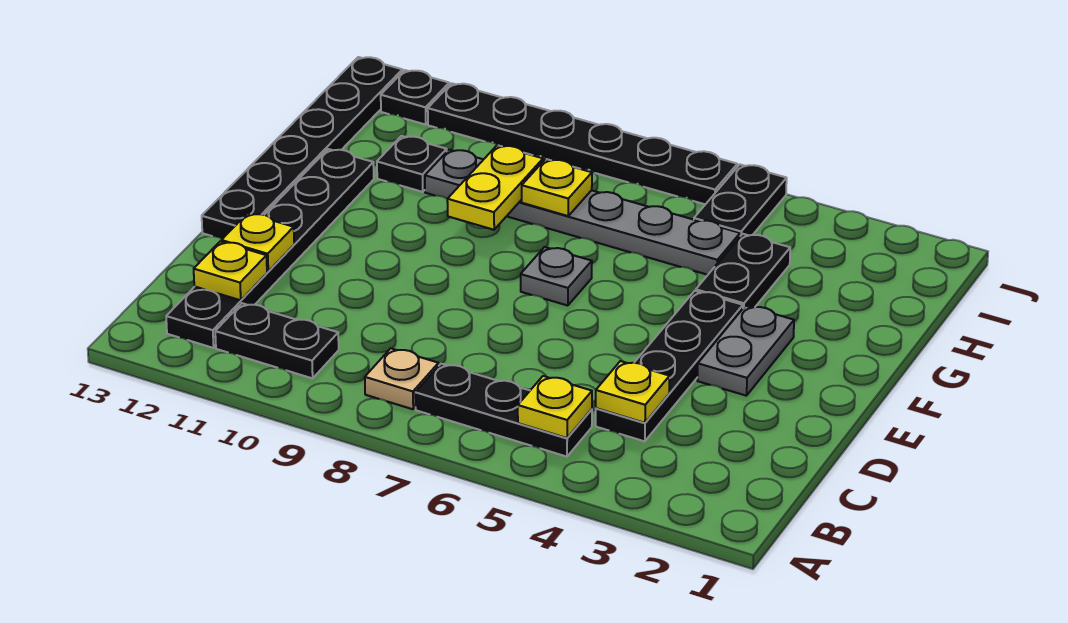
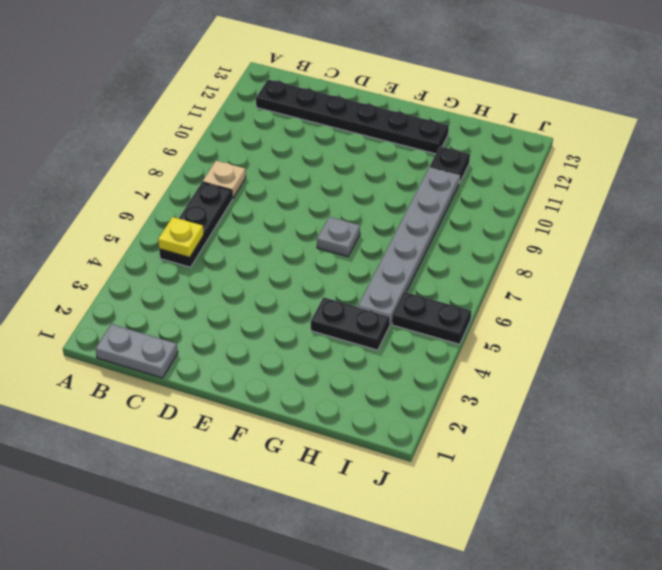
grey 1x2 plate [96,324,178,378] -> grey 1x2 plate moved to [697,306,794,396]
none -> black 1x2 plate [215,303,339,378]
none -> black 1x4 plate [596,291,743,441]
none -> black 1x6 plate [202,57,402,239]

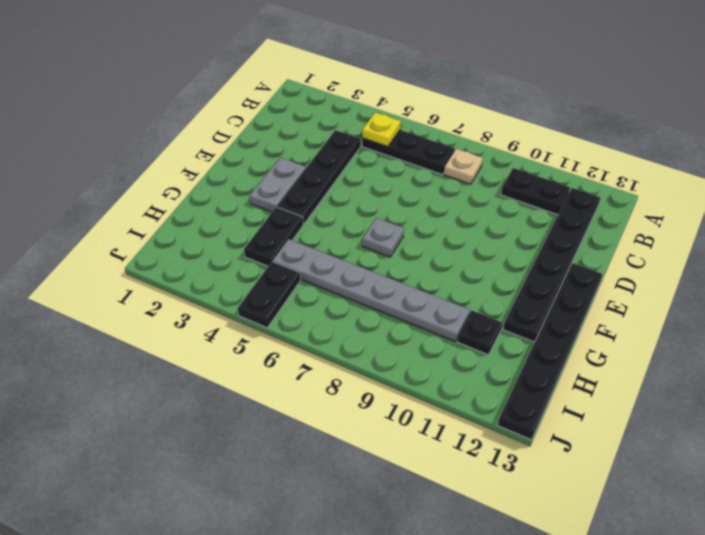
none -> black 1x6 plate [428,83,737,204]
none -> black 1x1 plate [381,70,449,125]
none -> yellow 1x1 plate [596,361,670,423]

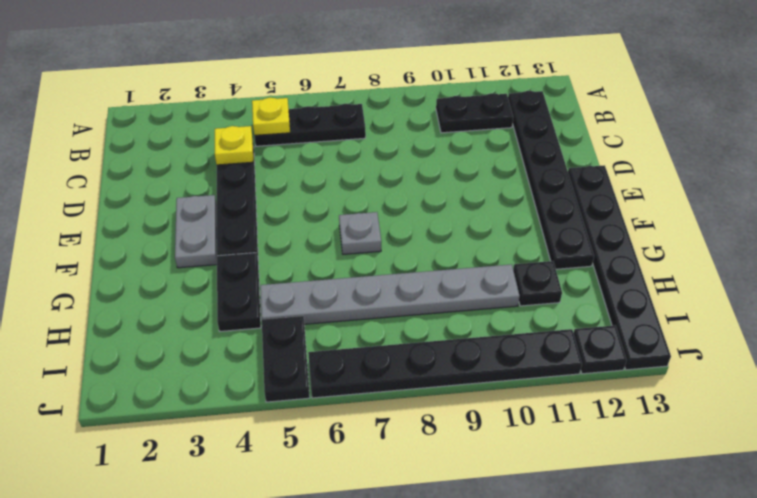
none -> tan 1x1 plate [365,348,439,409]
none -> yellow 1x1 plate [194,241,267,300]
none -> yellow 1x1 plate [221,213,294,271]

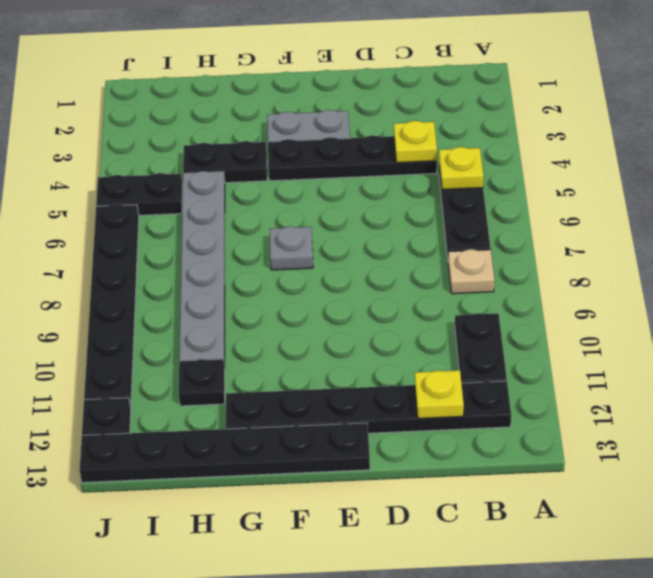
none -> yellow 1x1 plate [221,213,294,271]
none -> yellow 1x2 plate [447,145,543,230]
none -> yellow 1x1 plate [522,159,592,216]

